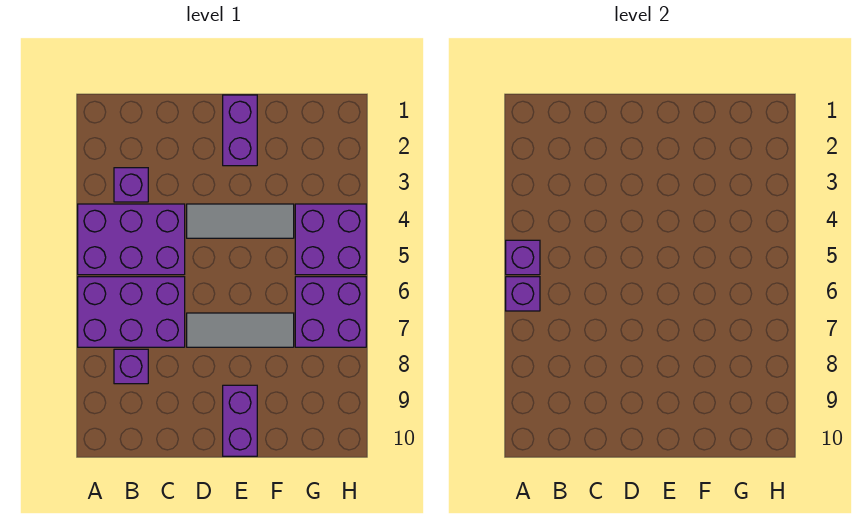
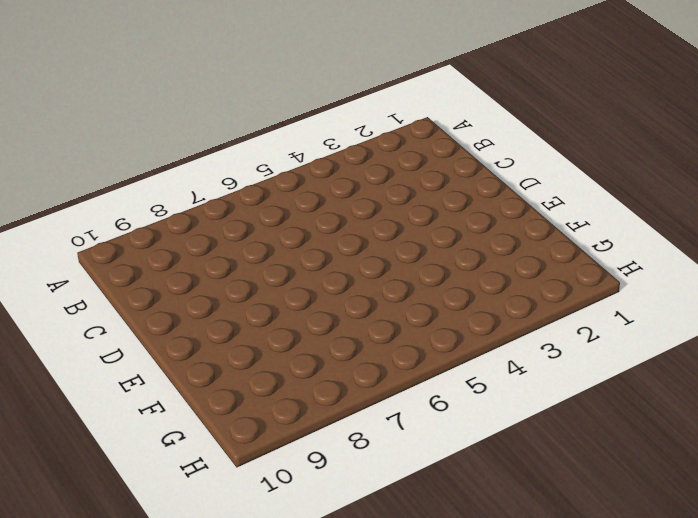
none -> purple 2x3 brick [78,204,185,275]
none -> purple 2x3 brick [78,277,185,347]
none -> purple 1x1 brick [114,168,148,202]

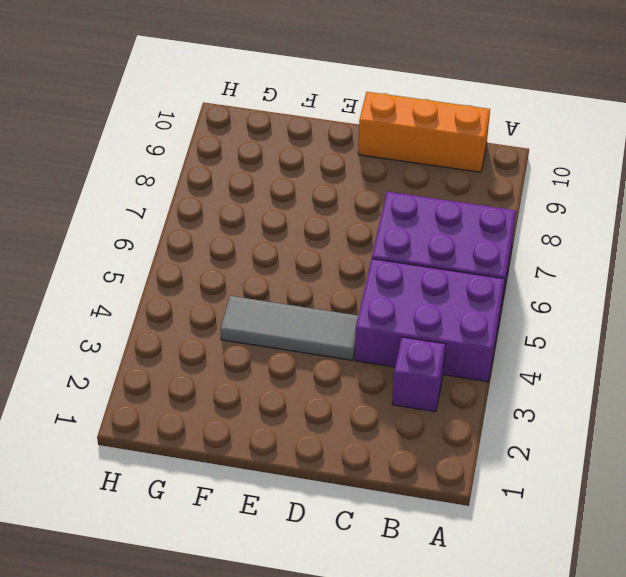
orange 1x3 brick [358,92,490,172] -> none
none -> purple 1x1 brick [114,349,148,384]
none -> grey 1x3 tile [187,313,294,347]
none -> purple 1x2 brick [223,95,257,166]

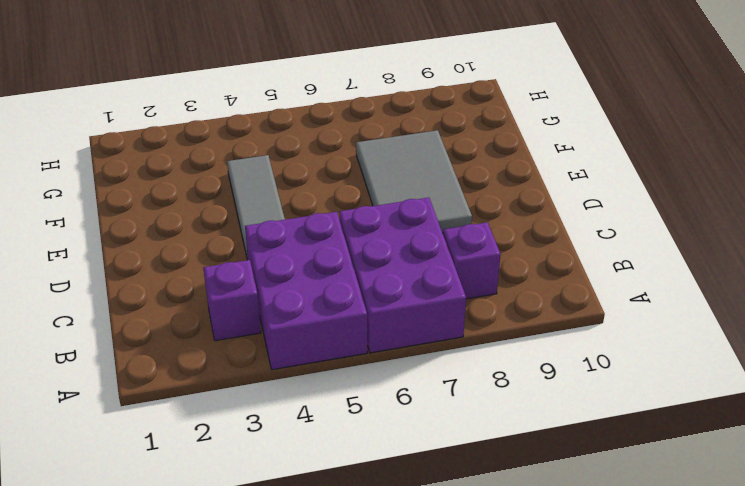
grey 2x3 tile [356,130,472,233] -> grey 1x3 tile [187,313,294,347]
none -> purple 1x2 brick [223,95,257,166]
none -> purple 1x2 brick [223,385,257,456]
none -> purple 2x2 brick [295,204,366,275]

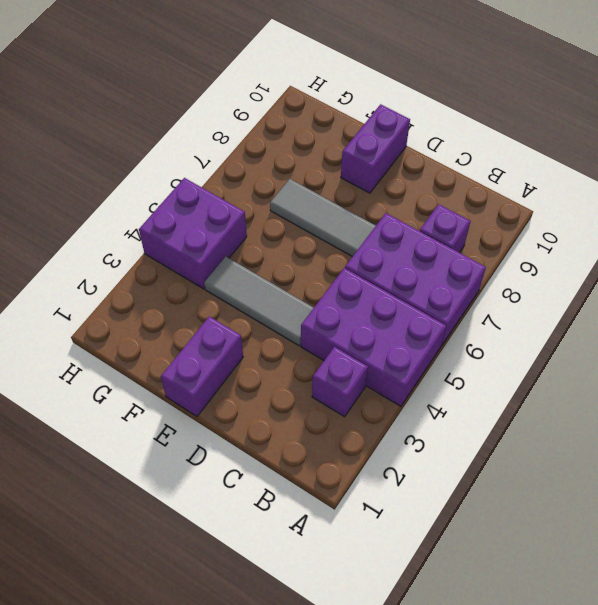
none -> purple 2x2 brick [295,277,366,347]
none -> purple 1x1 brick [506,240,540,275]
none -> purple 1x1 brick [506,277,540,311]

